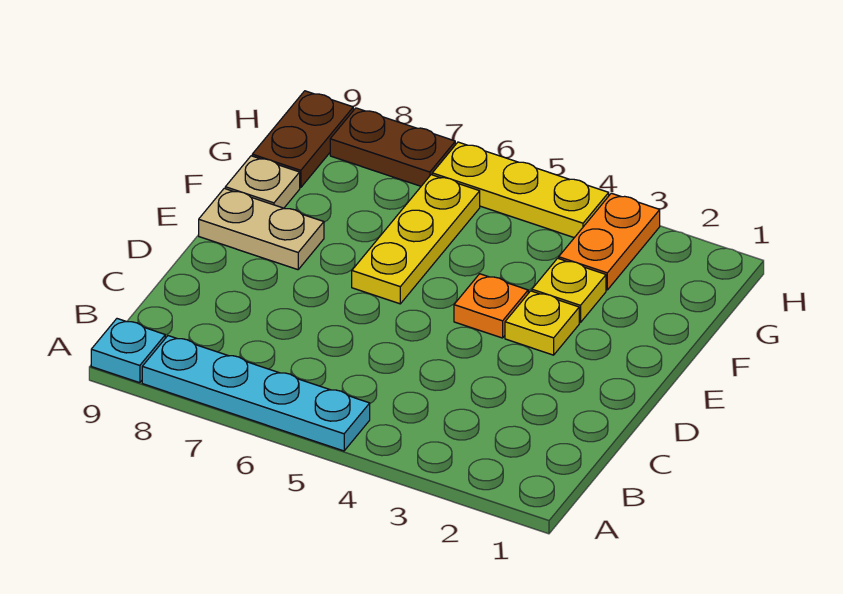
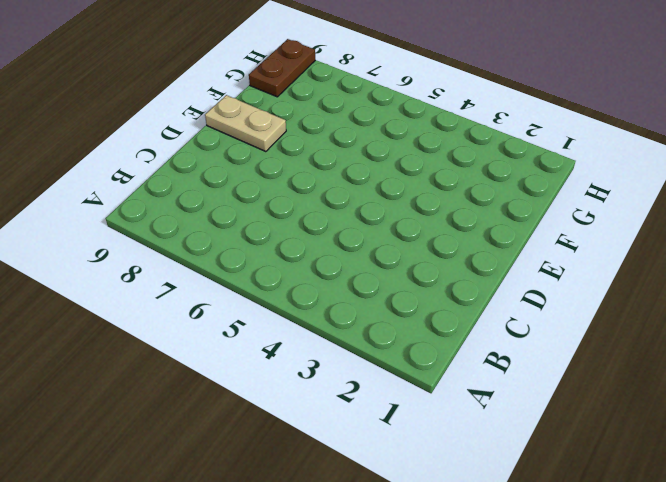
none -> cyan 1x4 plate [142,336,370,451]
none -> cyan 1x1 plate [91,319,165,383]
none -> yellow 1x1 plate [505,291,579,355]

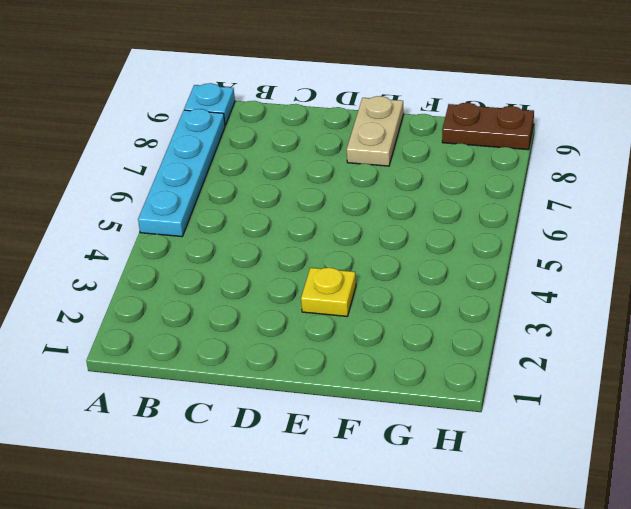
none -> orange 1x1 plate [454,274,528,338]
none -> yellow 1x3 plate [352,175,480,304]
none -> yellow 1x1 plate [532,258,606,323]

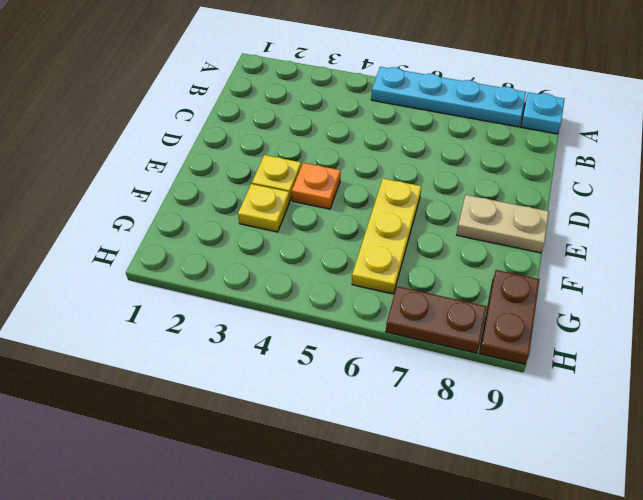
none -> tan 1x1 plate [225,156,300,208]
none -> orange 1x2 plate [559,193,660,290]
none -> yellow 1x3 plate [432,142,609,238]

